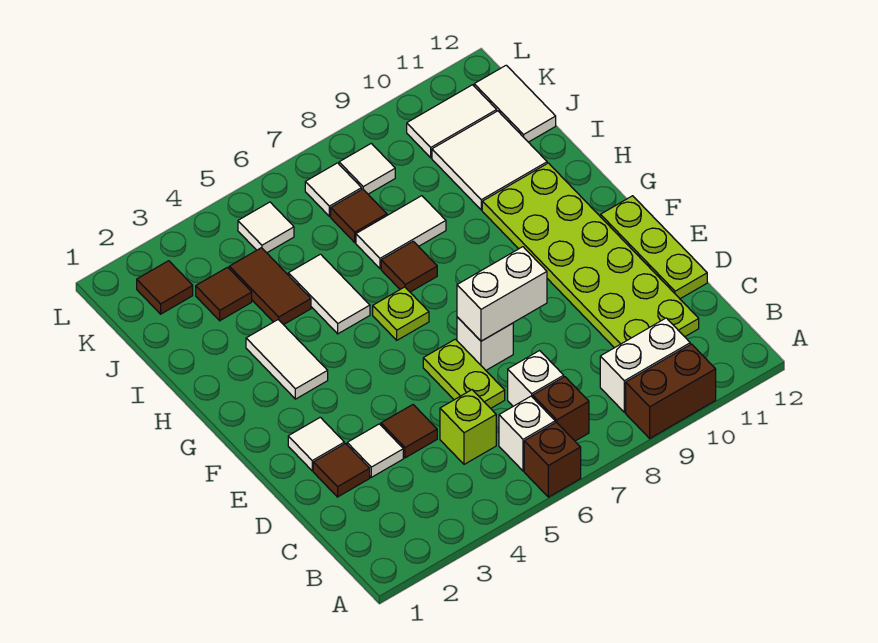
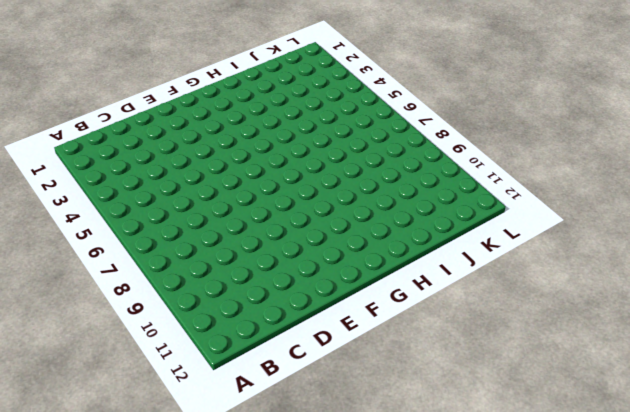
none -> brown 1x1 brick [524,422,581,497]
none -> brown 1x2 brick [626,344,716,438]
none -> white 1x1 brick [499,396,555,471]
none -> brown 1x1 brick [533,377,589,441]

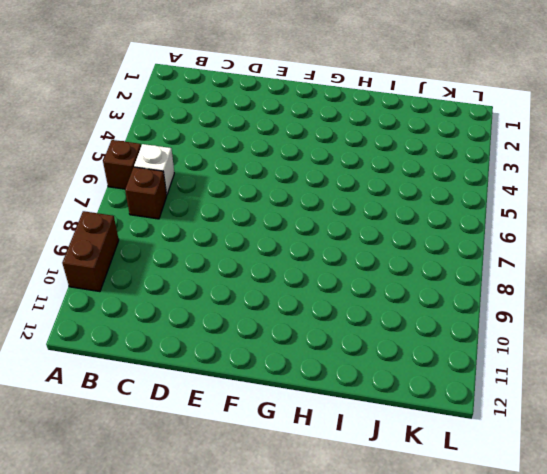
none -> white 1x2 brick [600,318,690,412]
none -> lime 1x1 brick [440,390,496,464]
none -> white 1x1 brick [508,351,564,406]
none -> lime 2x6 plate [482,163,699,348]

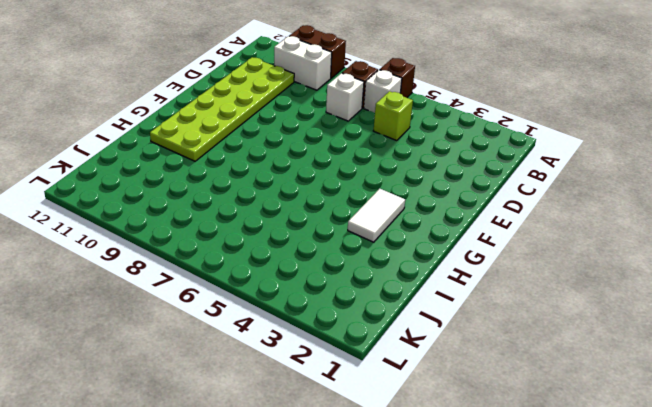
none -> brown 1x1 tile [313,444,370,497]
none -> white 1x1 tile [347,424,403,477]
none -> brown 1x1 tile [381,405,437,458]
none -> lime 1x2 plate [423,339,505,408]

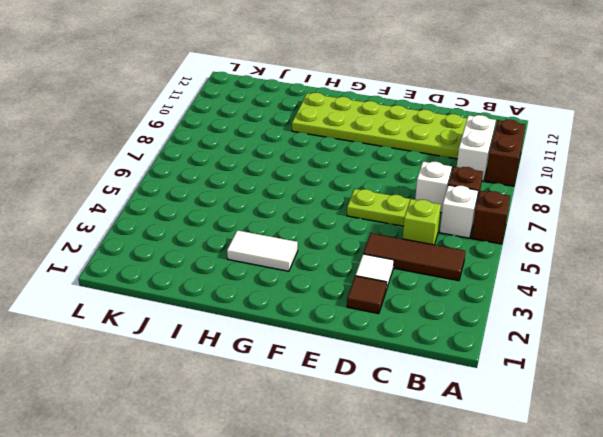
brown 1x3 tile [363,233,465,281] -> brown 1x1 tile [381,405,437,458]
none -> lime 1x3 plate [601,196,707,299]
none -> white 1x1 tile [288,417,344,471]
none -> white 1x1 brick [457,317,513,370]
none -> lime 1x1 plate [373,287,429,340]

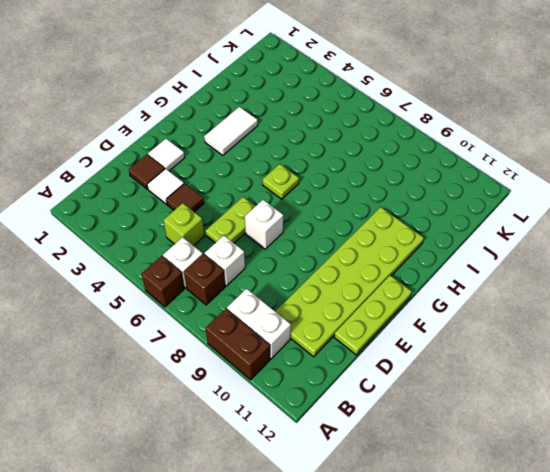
none -> white 1x2 tile [288,254,370,334]
none -> brown 1x1 tile [381,241,437,292]
none -> brown 1x2 tile [229,248,311,325]
none -> white 1x2 tile [356,196,446,269]

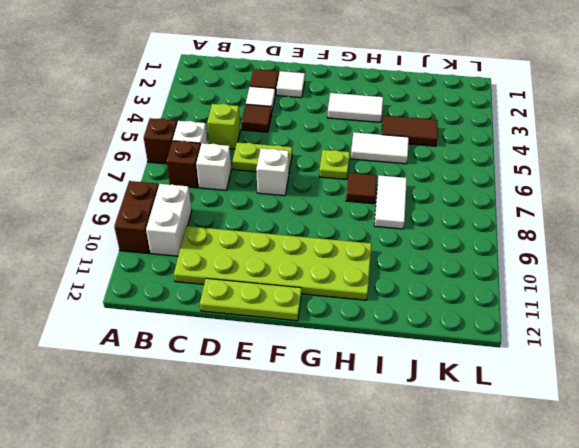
none -> white 2x2 tile [432,111,547,210]
none -> brown 1x1 tile [196,267,252,321]
none -> brown 1x1 tile [331,189,387,242]
none -> white 1x2 tile [474,65,556,142]

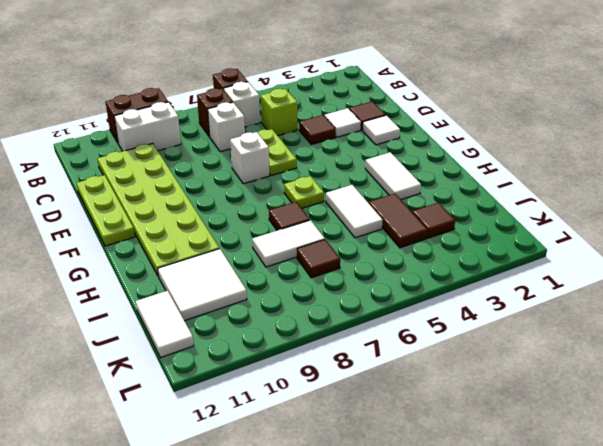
none -> brown 1x1 tile [137,261,193,314]
none -> white 1x1 tile [238,202,294,253]
none -> white 1x1 tile [305,163,362,216]
none -> white 1x1 tile [339,143,395,194]

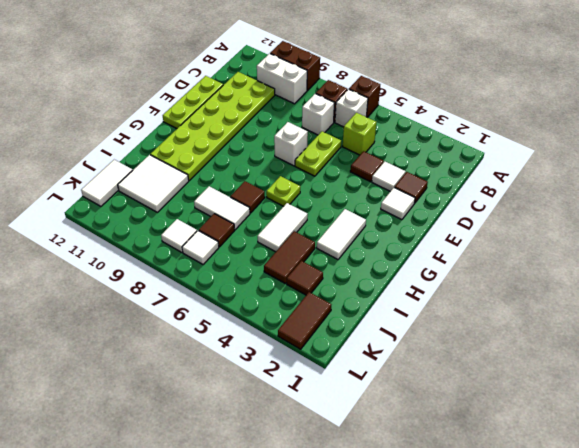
brown 1x2 tile [278,292,331,349] -> brown 1x1 tile [137,261,193,314]
none -> white 1x1 tile [238,202,294,253]
none -> white 1x2 tile [407,85,497,158]
none -> white 1x2 brick [457,247,547,341]

